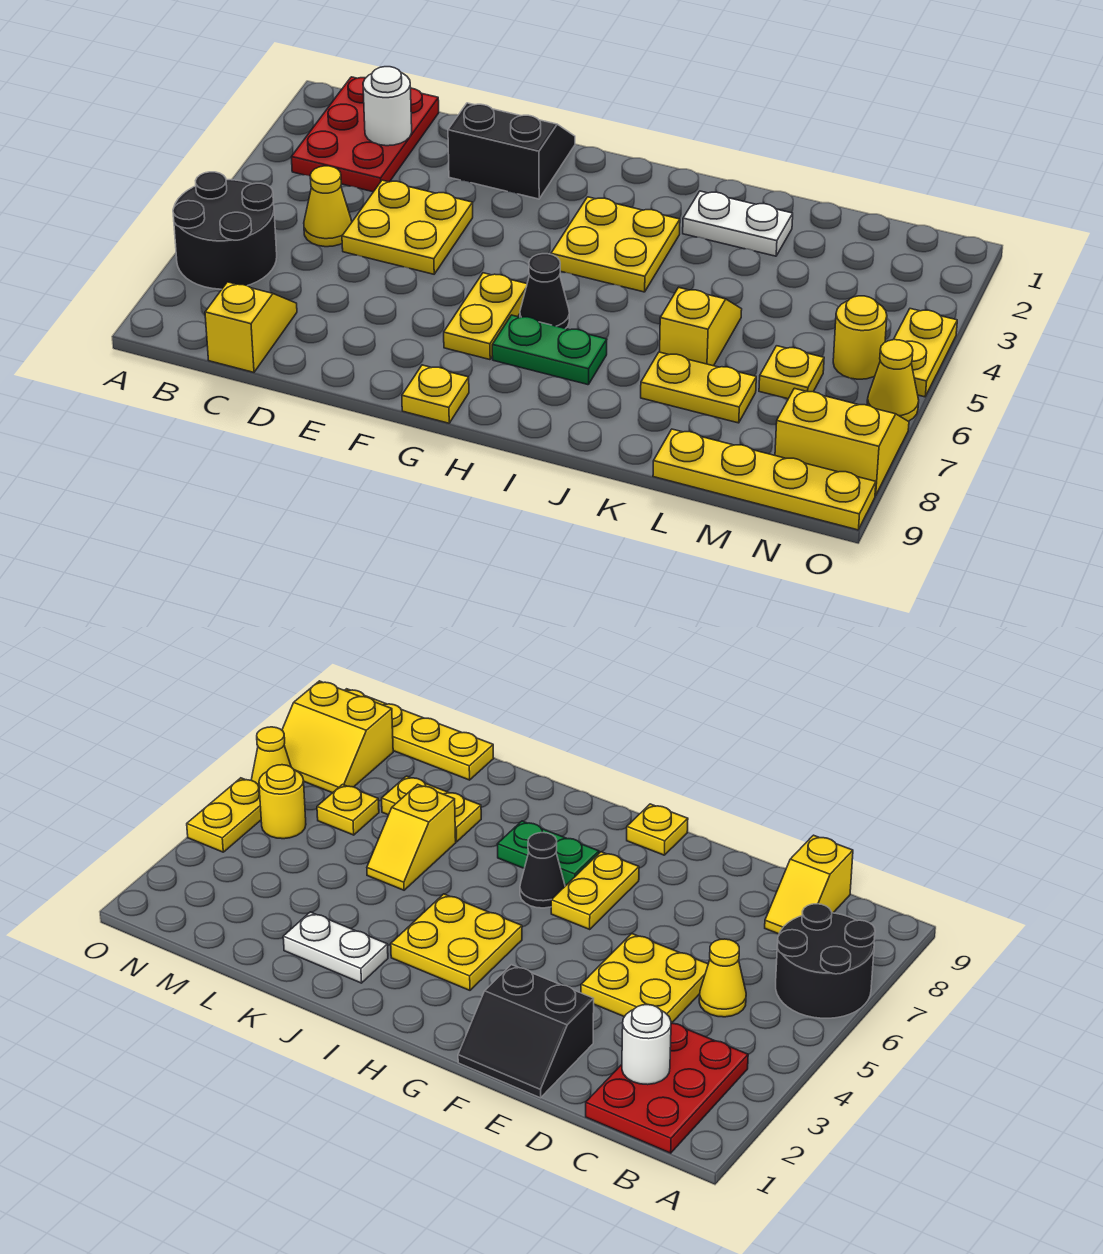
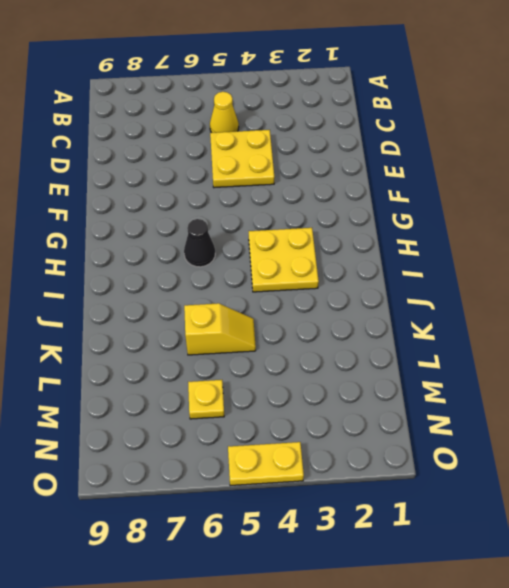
none -> black 2x2 round brick [173,172,277,289]
none -> red 2x3 plate [291,77,439,192]
none -> yellow 1x2 slope [205,282,297,372]

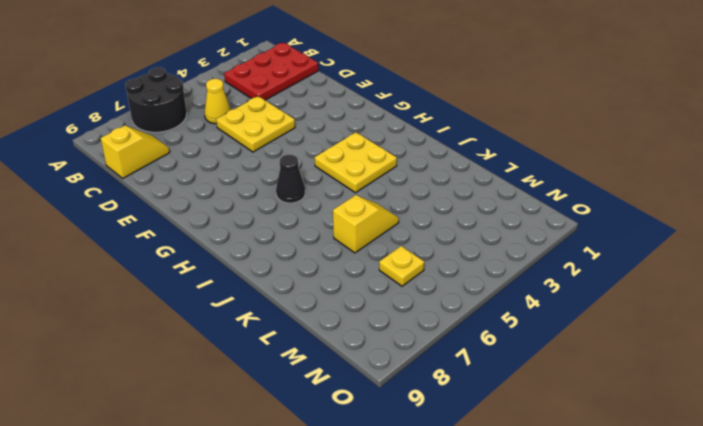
none -> black 2x2 slope [448,103,575,199]
none -> yellow 1x2 plate [444,273,527,360]
none -> yellow 1x1 plate [402,365,469,423]

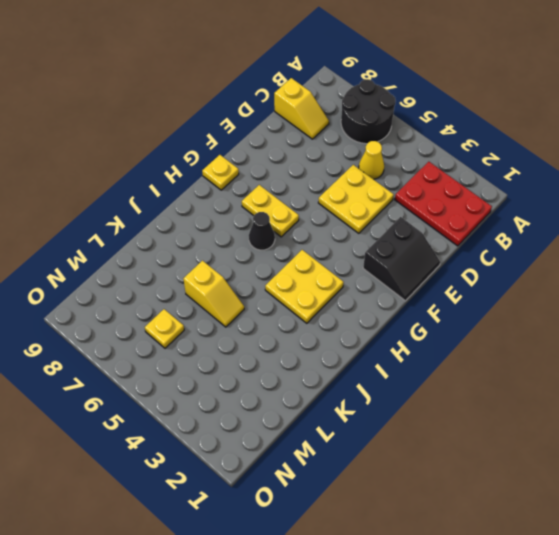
none -> green 1x2 plate [492,315,607,385]
none -> white 1x2 plate [683,191,793,256]
none -> yellow 1x2 plate [641,352,756,423]

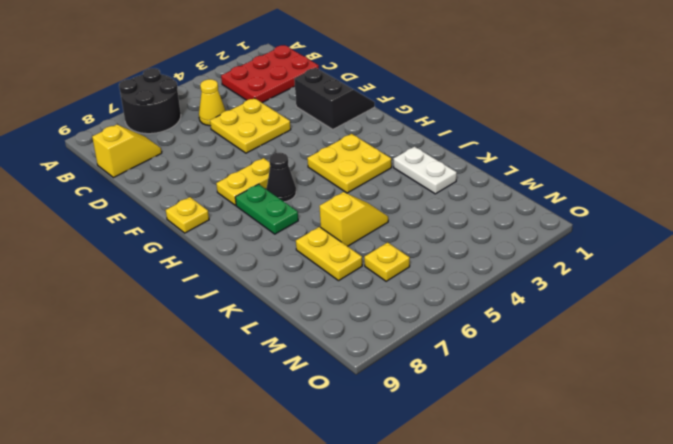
none -> yellow 1x4 plate [653,429,876,530]
none -> yellow 1x1 round brick [833,296,887,379]
none -> yellow 2x2 slope [775,388,909,496]

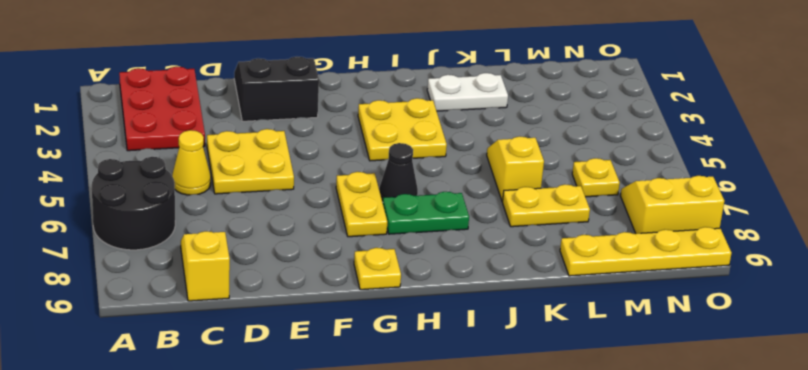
none -> yellow 1x1 round brick [833,296,887,379]
none -> yellow 1x2 plate [893,309,957,397]
none -> yellow 1x1 cone [867,340,919,421]

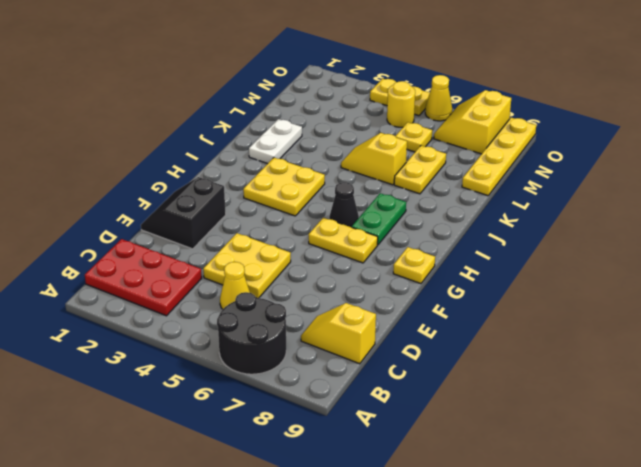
none -> white 1x1 round brick [363,67,412,146]

